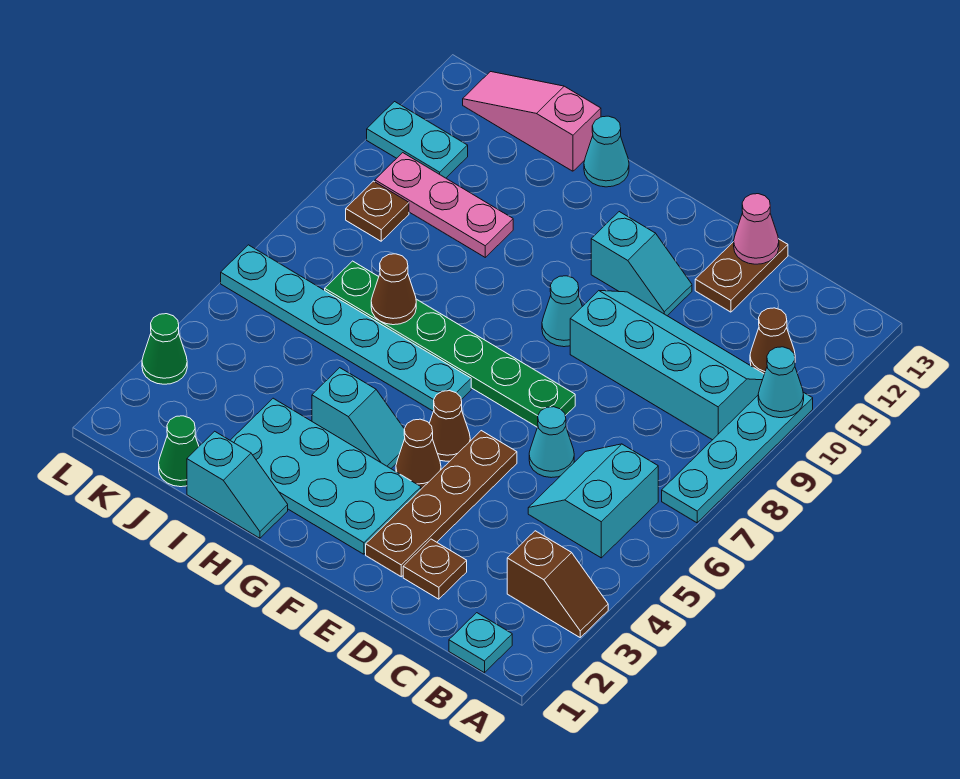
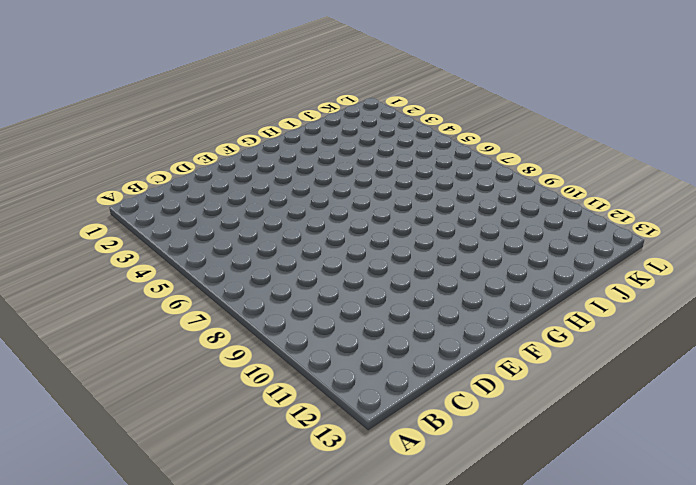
none -> brown 1x2 slope [507,531,608,637]
none -> cyan 1x4 plate [662,392,813,523]
none -> cyan 1x1 plate [449,613,512,673]

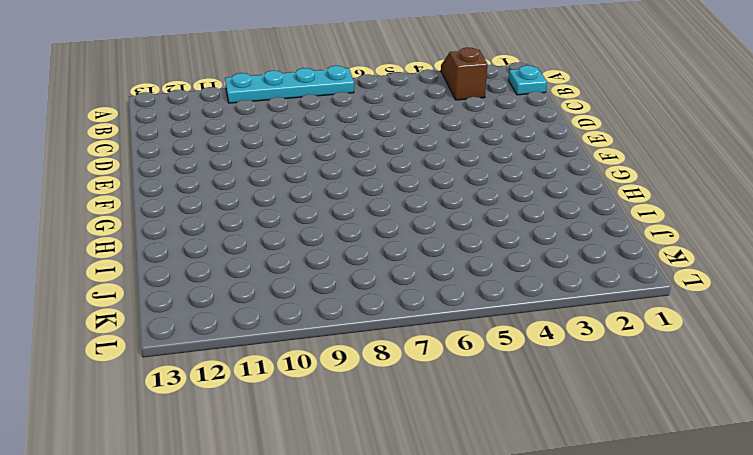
none -> cyan 2x2 slope [528,444,658,558]
none -> cyan 2x4 slope [570,291,764,440]
none -> brown 1x1 cone [750,308,795,374]

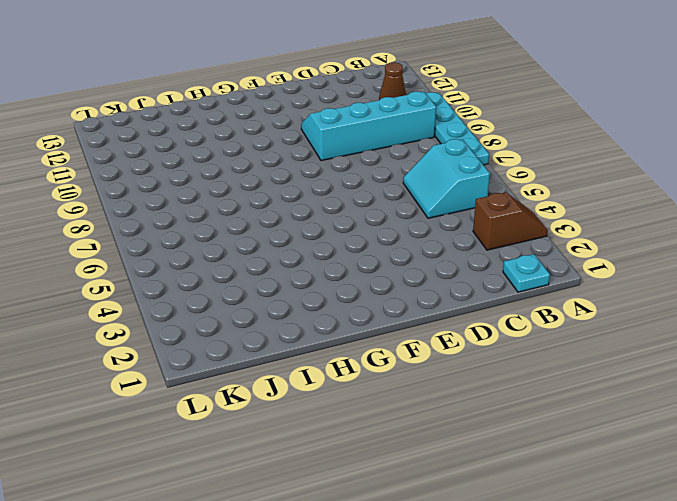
none -> brown 1x1 plate [403,539,467,599]
none -> cyan 1x1 cone [529,407,574,478]
none -> brown 1x2 plate [695,239,788,312]

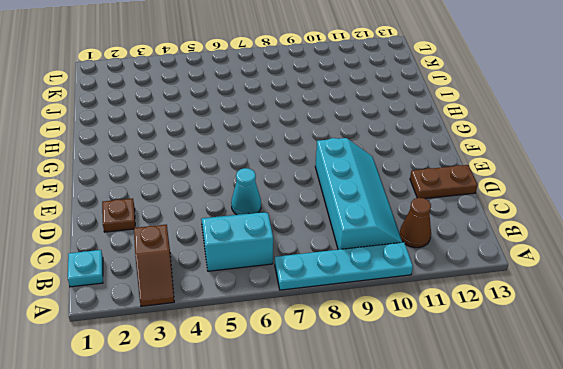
none -> brown 1x4 plate [366,431,517,577]
none -> green 1x6 plate [325,261,575,427]
none -> cyan 1x2 slope [591,212,692,316]

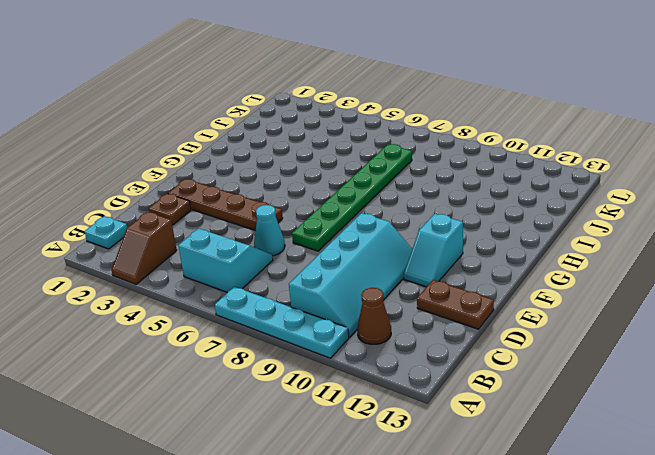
none -> cyan 2x4 plate [230,398,421,554]
none -> brown 1x1 cone [396,419,441,489]
none -> brown 1x1 cone [429,391,470,461]

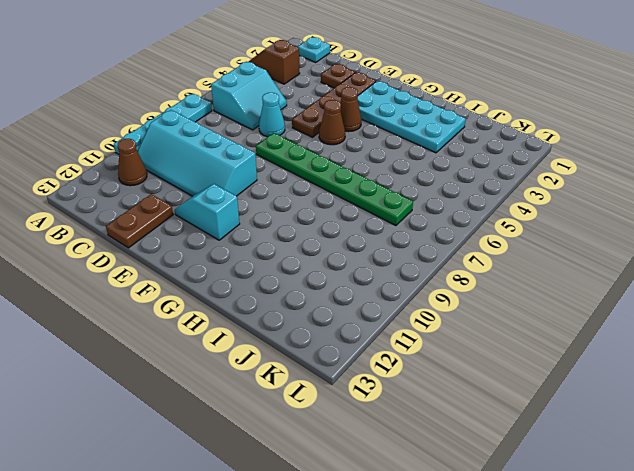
none -> cyan 1x1 cone [542,276,582,347]
none -> cyan 1x2 slope [312,368,405,468]
none -> cyan 1x6 plate [221,245,471,411]

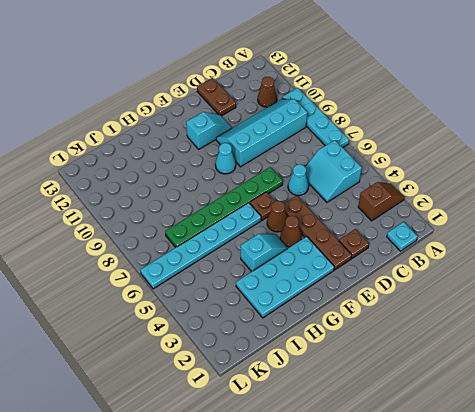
brown 1x1 plate [250,192,275,220] -> brown 1x1 plate moved to [346,181,409,241]
none -> cyan 1x2 slope [187,431,288,538]
none -> cyan 1x1 cone [584,116,629,187]
none -> pink 1x3 plate [375,153,513,257]

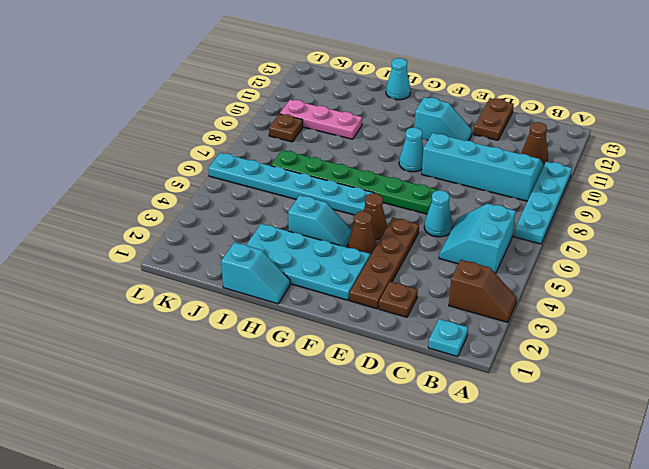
none -> pink 1x3 slope [463,72,601,171]
none -> green 1x1 cone [159,416,199,487]
none -> cyan 1x2 plate [367,102,468,178]

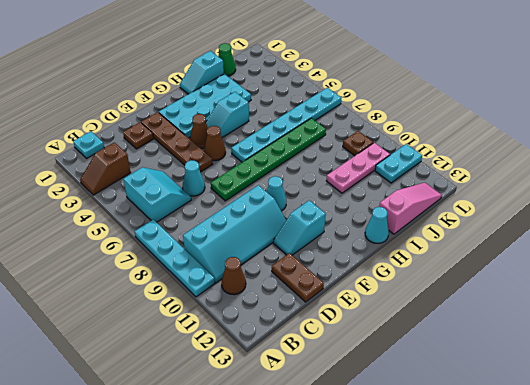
none -> green 1x1 cone [142,314,187,384]
none -> cyan 1x1 cone [758,347,804,418]
none -> pink 1x1 cone [734,194,779,264]

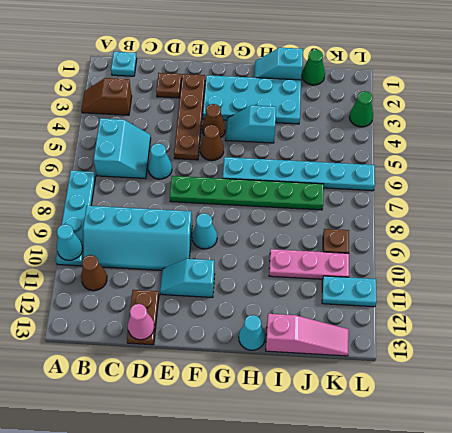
none -> brown 1x1 cone [371,254,416,325]

